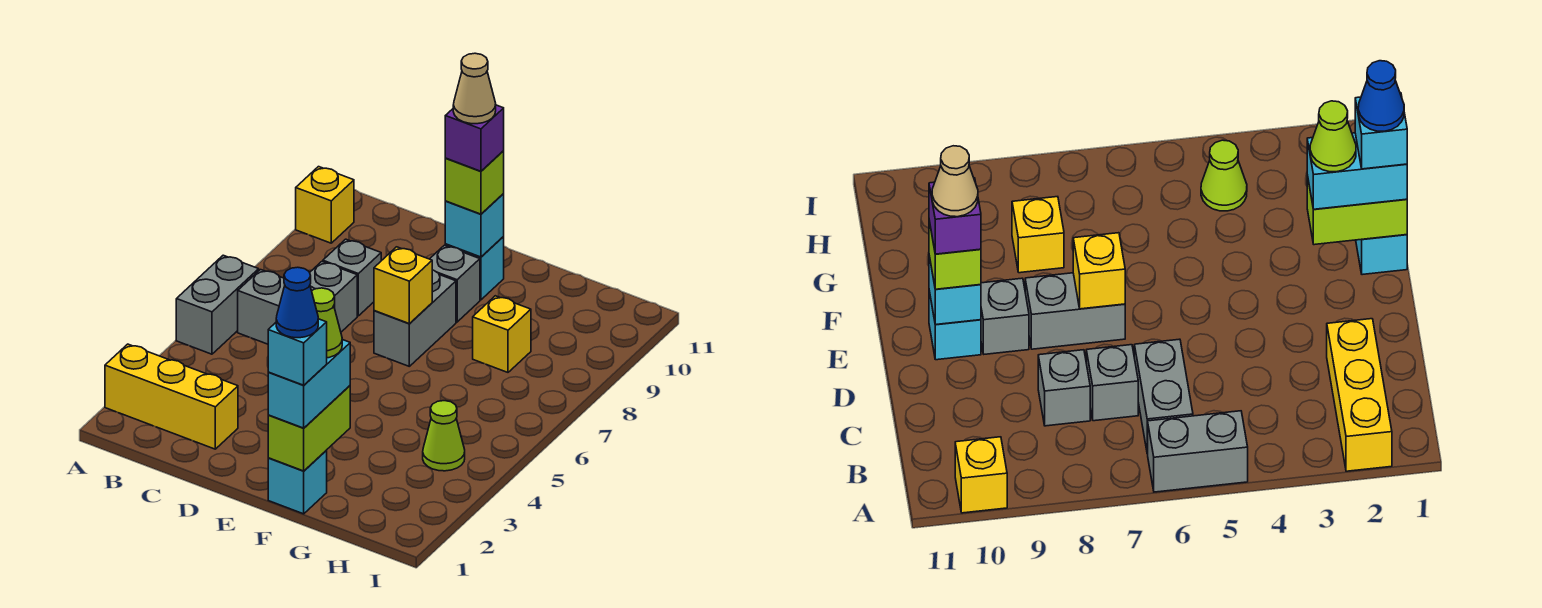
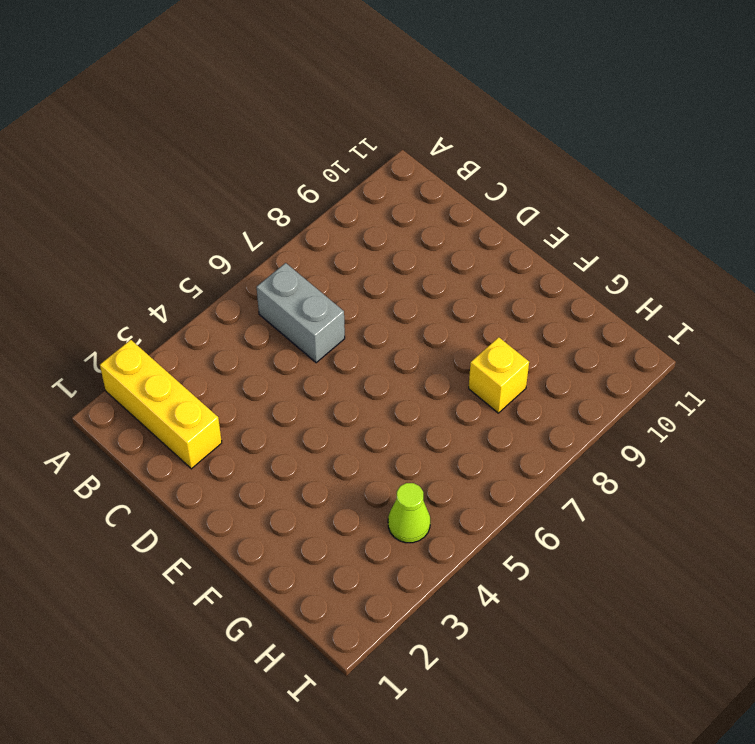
none -> grey 1x2 brick [176,255,259,354]
none -> yellow 1x1 brick [296,167,354,243]
none -> grey 1x1 brick [310,262,357,332]

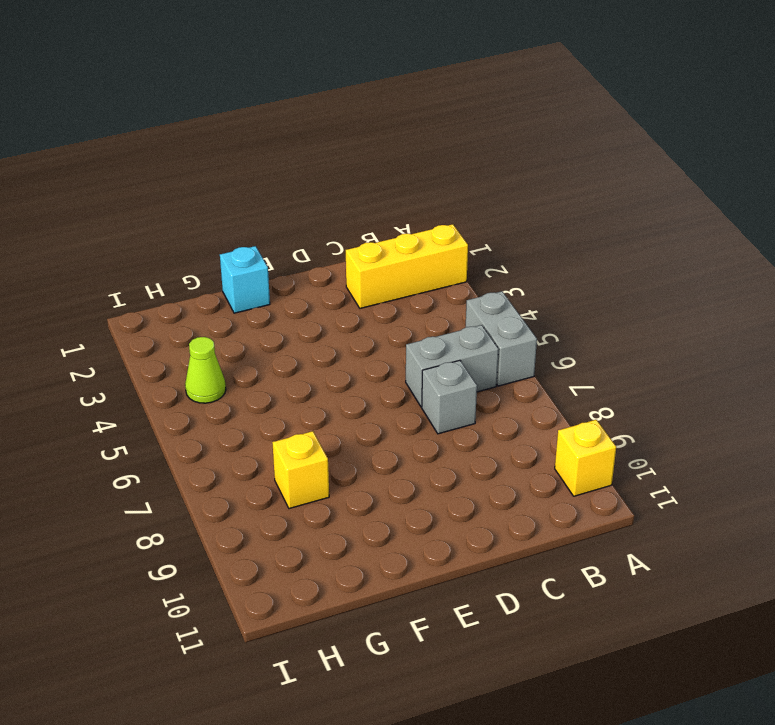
none -> grey 1x1 brick [323,239,381,316]
none -> grey 1x2 brick [374,270,456,366]
none -> grey 1x1 brick [430,245,480,322]

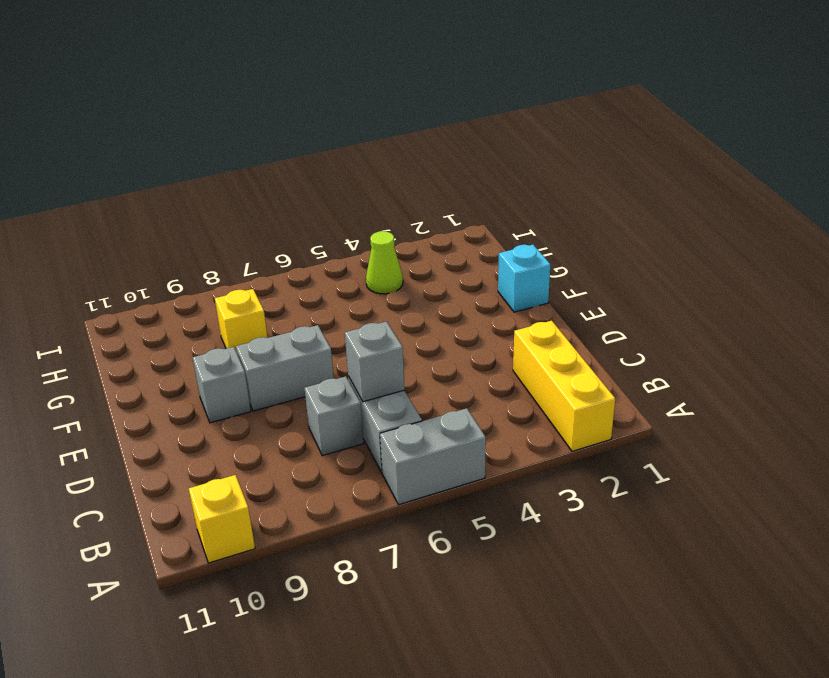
grey 1x1 brick [345,322,405,402] -> grey 1x1 brick moved to [323,239,381,316]
none -> cyan 1x1 brick [445,237,504,300]
none -> yellow 1x1 brick [374,247,432,323]
none -> cyan 1x1 brick [445,194,504,257]

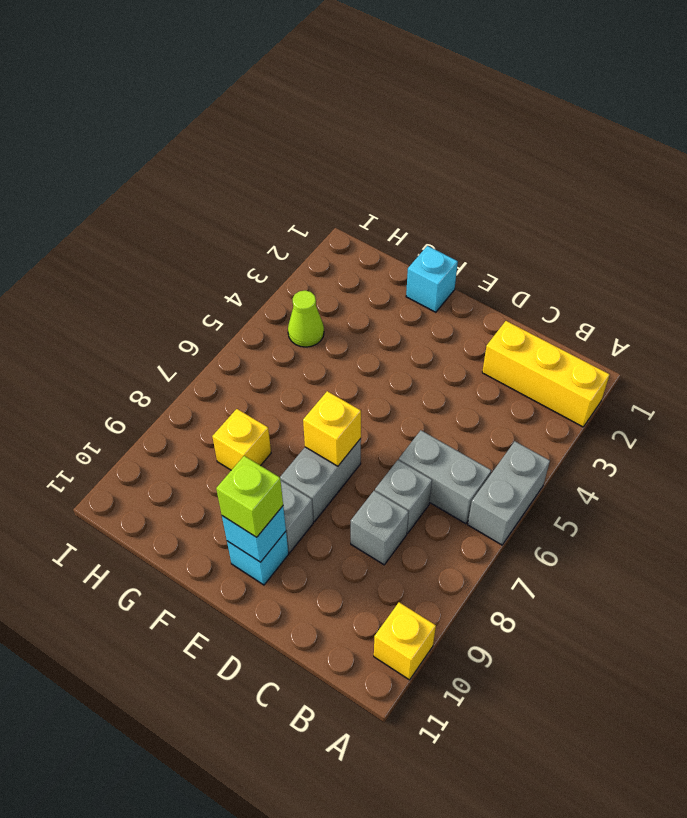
none -> lime 1x2 brick [268,386,350,471]
none -> cyan 1x2 brick [268,340,350,428]
none -> purple 1x1 brick [445,105,504,171]

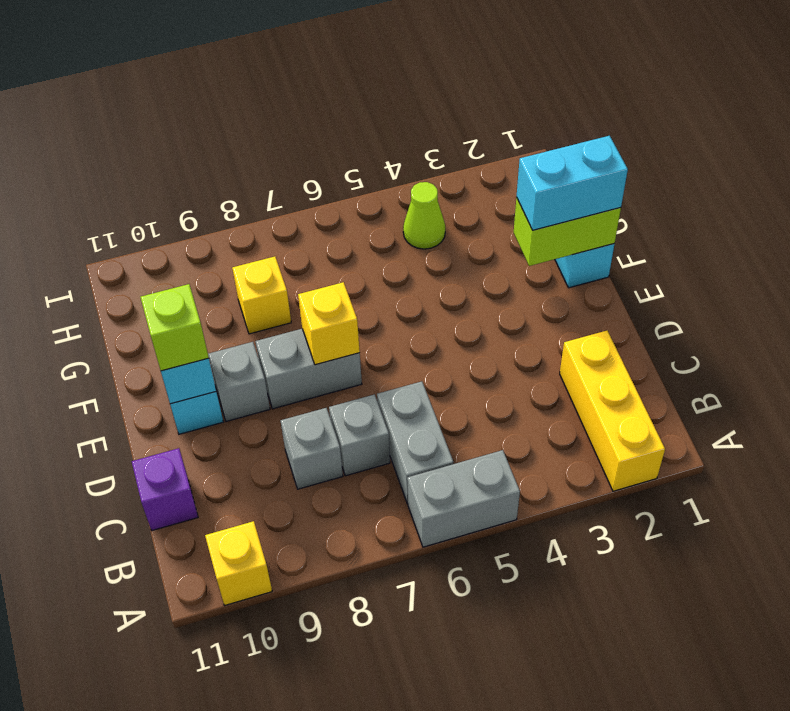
purple 1x1 brick [132,448,198,531] -> purple 1x1 brick moved to [445,105,504,171]
none -> cyan 1x1 brick [268,319,327,385]
none -> lime 1x1 cone [312,288,342,358]
none -> tan 1x1 cone [453,53,496,124]

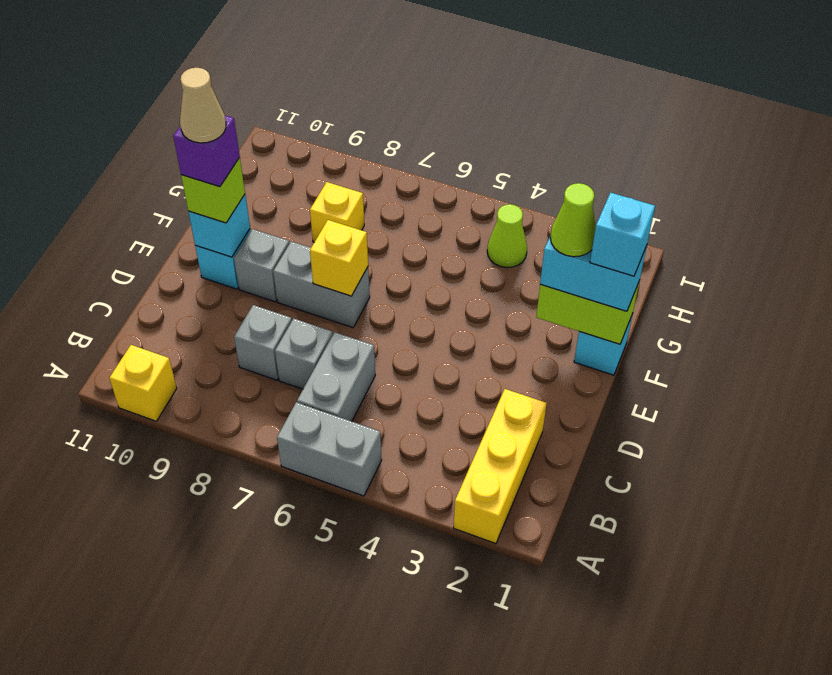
none -> blue 1x1 cone [276,267,318,338]

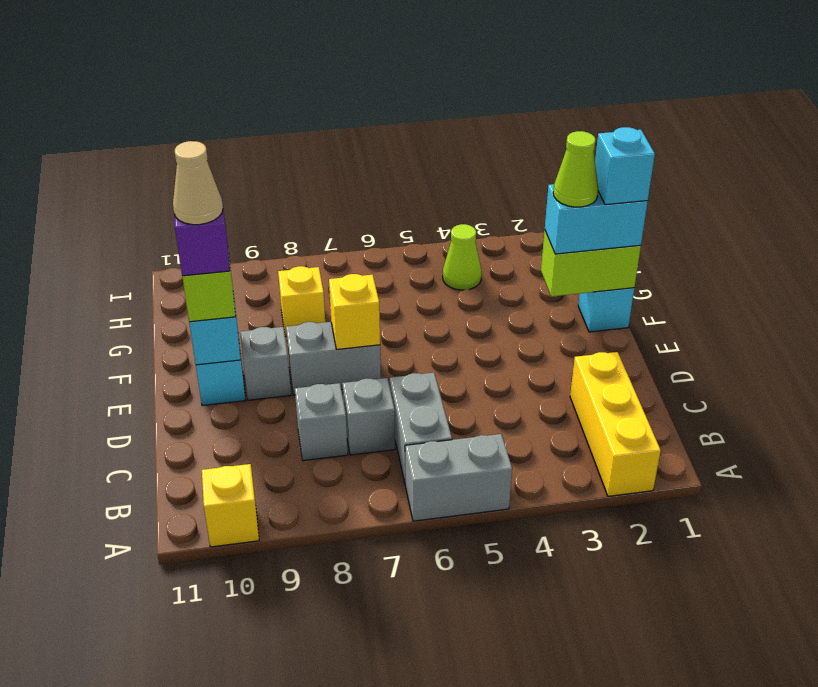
none -> blue 1x1 cone [276,267,318,338]

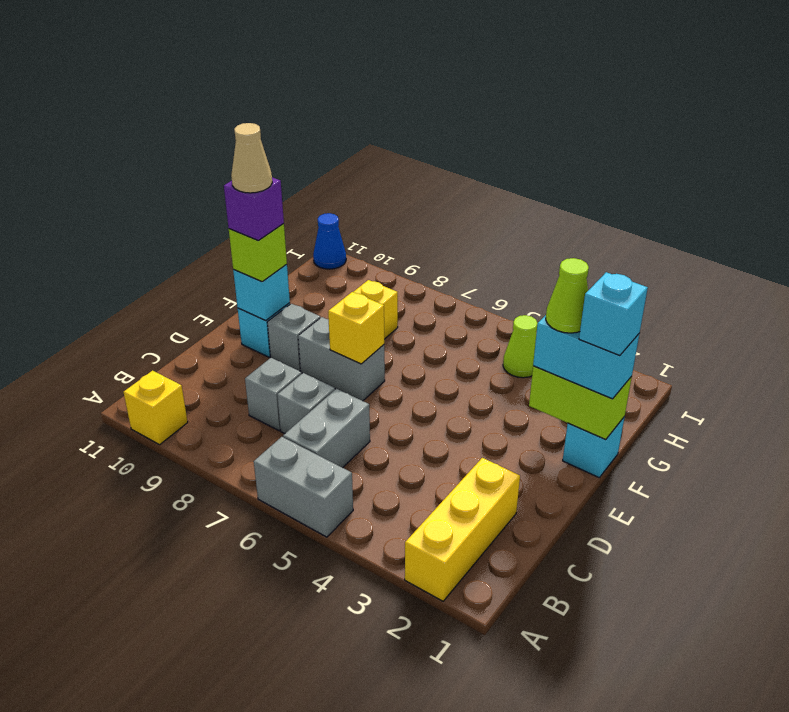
blue 1x1 cone [313,213,346,269] -> blue 1x1 cone moved to [276,267,318,338]

